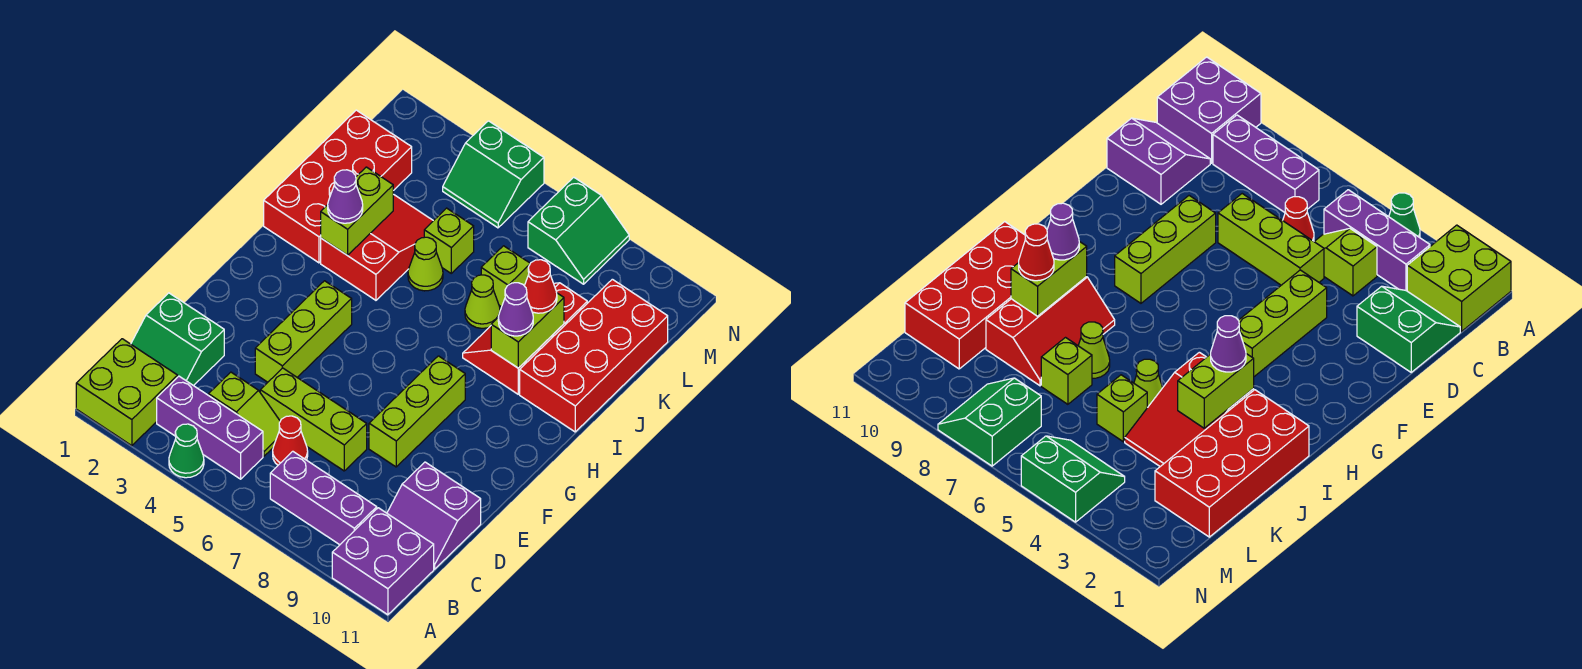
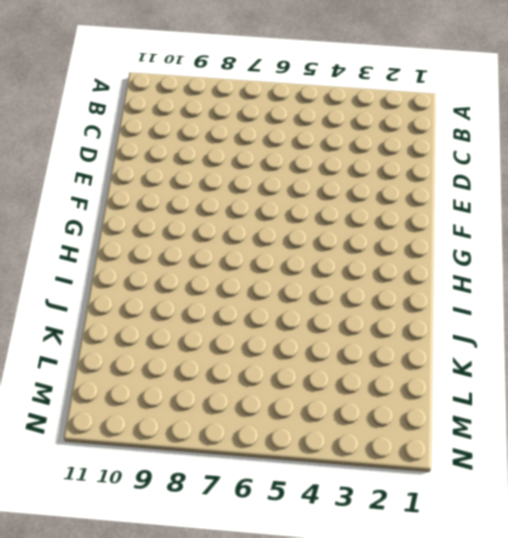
none -> lime 2x2 brick [76,339,178,446]
none -> green 1x1 cone [169,424,204,478]
none -> purple 2x2 brick [332,508,434,615]

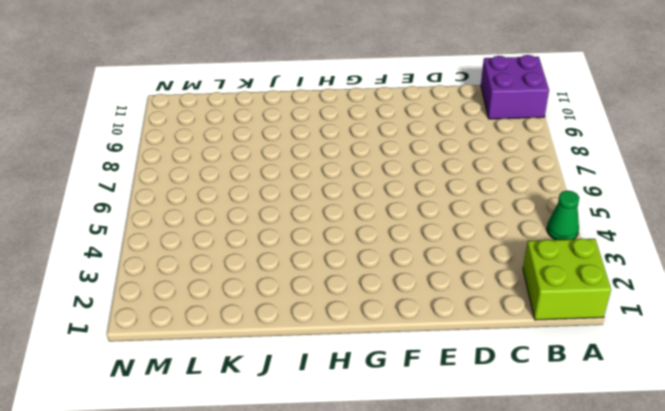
none -> purple 1x3 brick [157,376,263,479]
none -> purple 1x3 brick [270,451,377,545]
none -> green 2x2 slope [131,293,224,386]

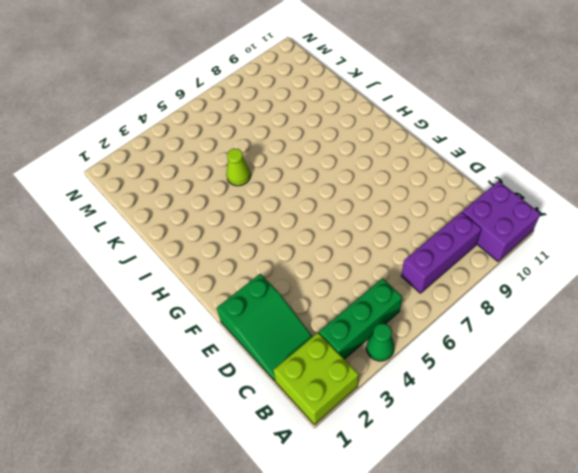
green 1x3 brick [319,278,402,359] -> purple 1x3 brick [157,376,263,479]
green 2x3 slope [217,274,313,381] -> green 2x2 slope [131,293,224,386]
none -> lime 1x2 slope [209,372,280,456]
none -> red 1x1 cone [273,416,308,465]
none -> purple 2x2 slope [387,462,481,569]

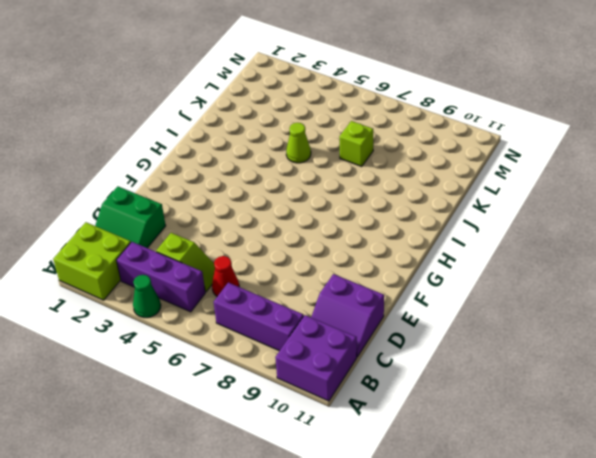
none -> lime 1x3 brick [260,368,367,471]
none -> lime 1x3 brick [255,281,352,382]
none -> lime 1x3 brick [369,356,465,467]

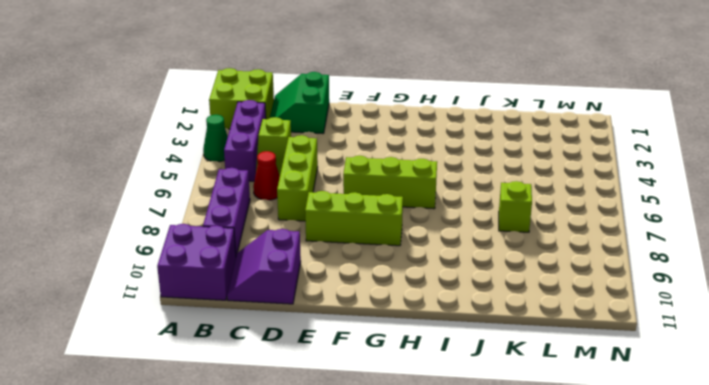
lime 1x3 brick [343,156,437,209] -> lime 1x3 brick moved to [255,281,352,382]
none -> red 2x4 brick [264,110,412,263]
none -> red 2x3 slope [321,194,433,300]
none -> red 2x3 slope [463,283,587,394]

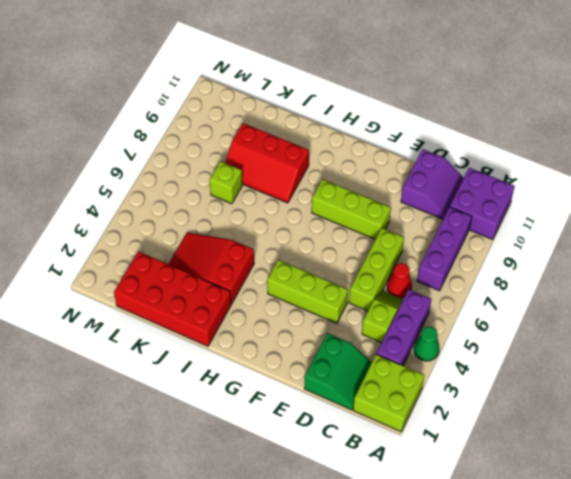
none -> red 2x4 brick [520,279,668,432]
none -> lime 1x1 cone [408,237,443,291]
none -> lime 1x1 cone [465,275,500,328]

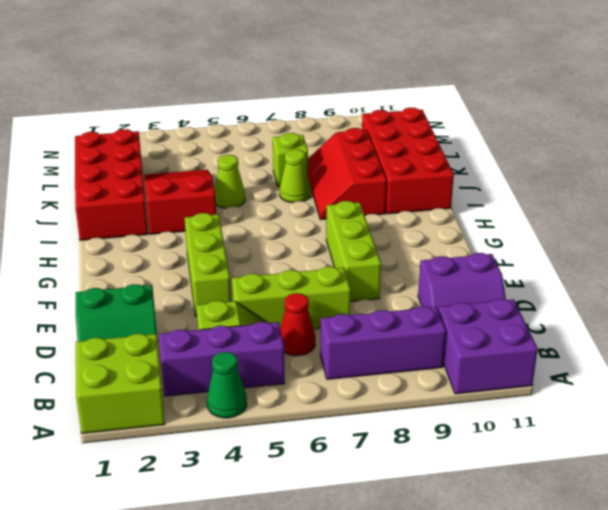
none -> lime 1x1 brick [424,208,474,273]
none -> green 2x2 slope [443,121,544,228]
none -> green 2x2 slope [528,177,629,284]

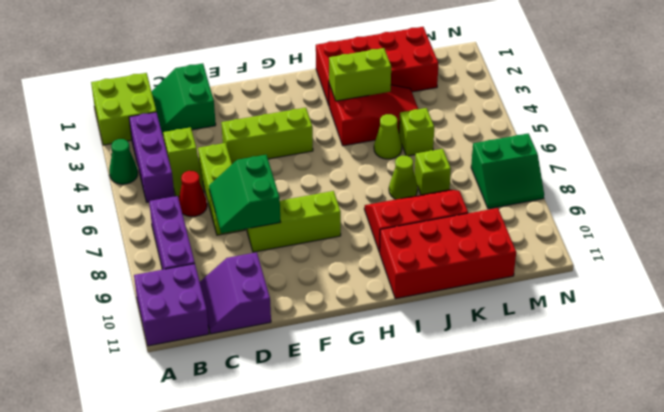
green 2x2 slope [209,155,281,233] -> green 2x2 slope moved to [443,121,544,228]
none -> lime 1x2 brick [491,293,564,368]
none -> purple 1x1 cone [328,170,363,223]
none -> purple 1x1 cone [498,283,533,336]

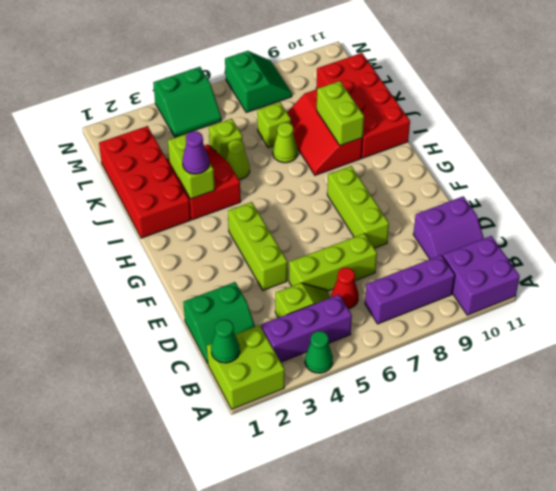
green 1x1 cone [211,320,240,363] -> none
none -> purple 1x1 cone [498,283,533,336]
none -> red 1x1 cone [525,260,557,313]

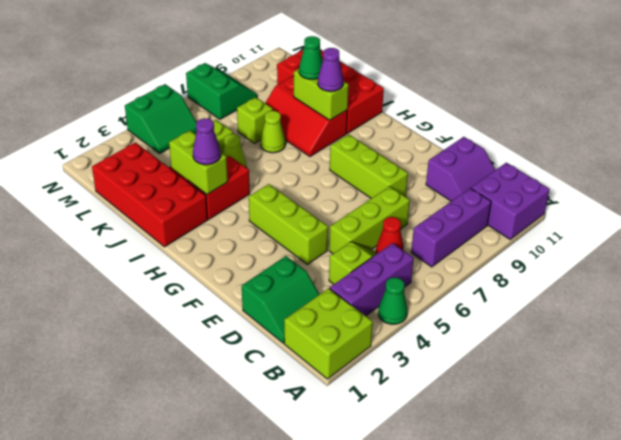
green 1x1 cone [299,36,323,79] -> red 1x1 cone [525,260,557,313]

